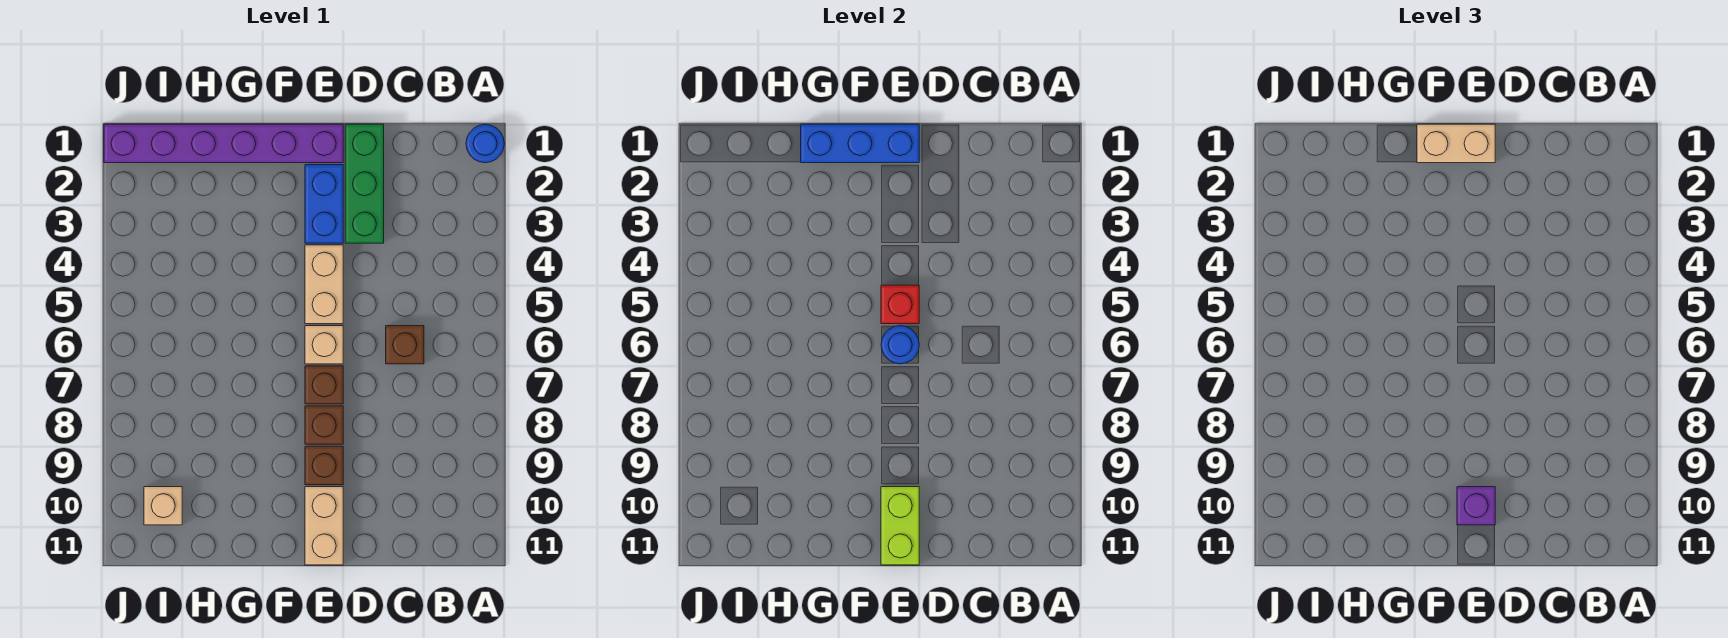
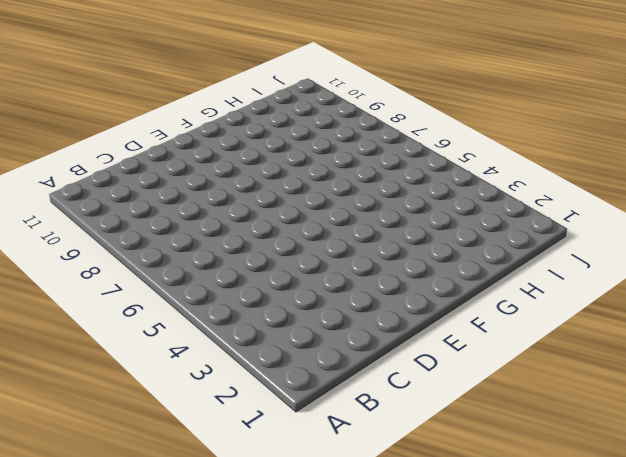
none -> blue 1x1 round brick [466,124,504,163]
none -> brown 1x1 brick [386,326,424,364]
none -> green 1x3 brick [345,124,384,243]

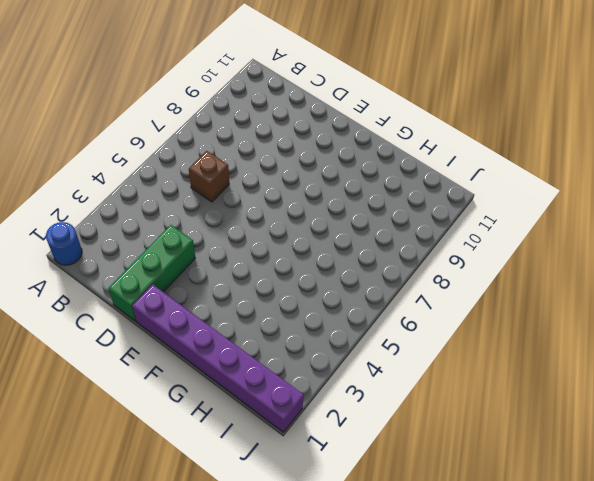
none -> blue 1x2 brick [305,165,343,243]
none -> tan 1x2 brick [305,245,343,324]
none -> tan 1x1 brick [305,326,343,364]

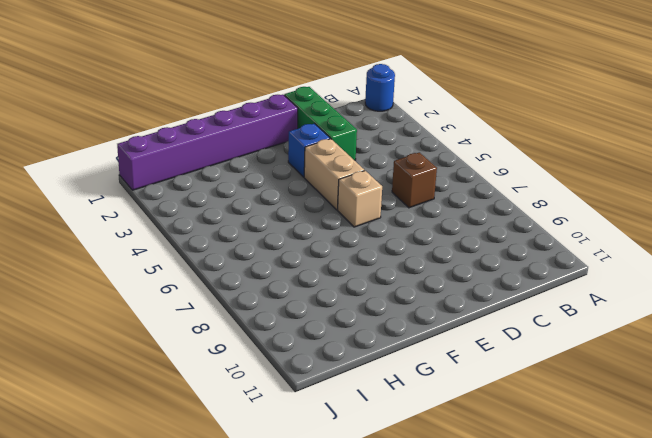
blue 1x1 brick [288,124,330,177] -> blue 1x2 brick [305,165,343,243]
none -> brown 1x1 brick [305,366,343,404]
none -> brown 1x1 brick [305,406,343,444]
none -> brown 1x1 brick [305,446,343,485]

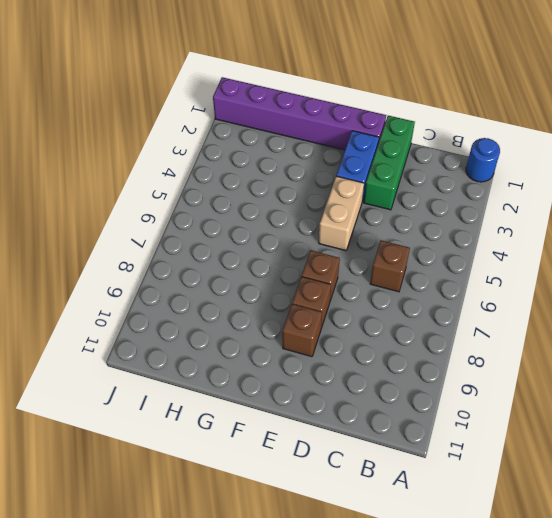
none -> tan 1x1 brick [305,326,343,364]
none -> tan 1x2 brick [305,487,343,565]
none -> tan 1x1 brick [144,487,182,525]

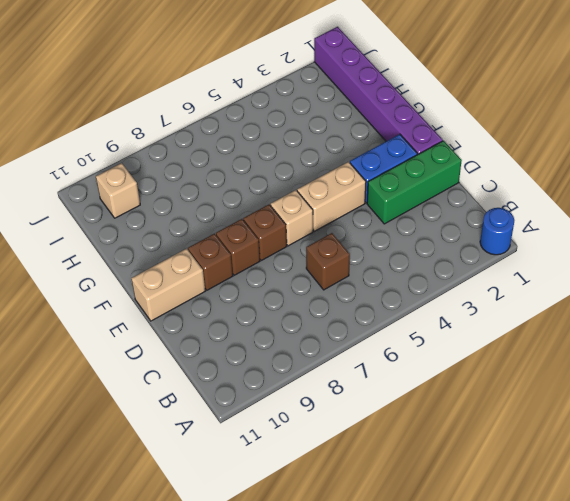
none -> blue 1x3 brick [801,124,919,163]
none -> red 1x1 brick [881,285,919,324]
none -> blue 1x1 round brick [881,326,919,364]

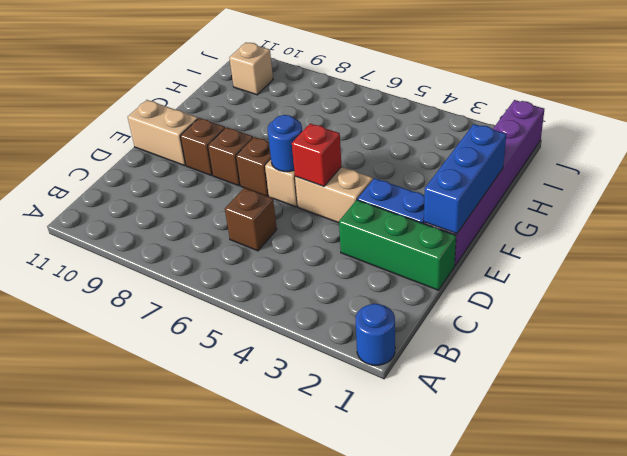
none -> lime 1x2 brick [881,487,919,565]
none -> tan 1x2 brick [1417,124,1495,163]
none -> purple 1x1 brick [1457,487,1495,525]

